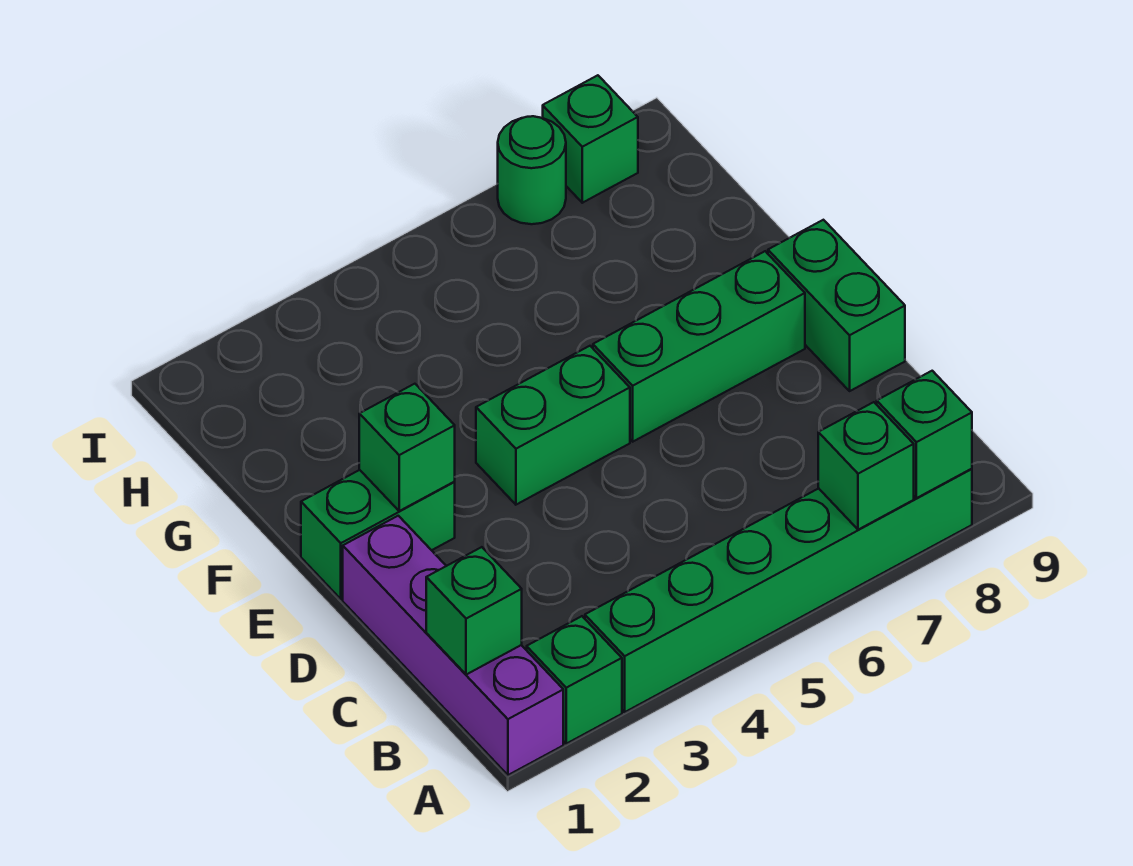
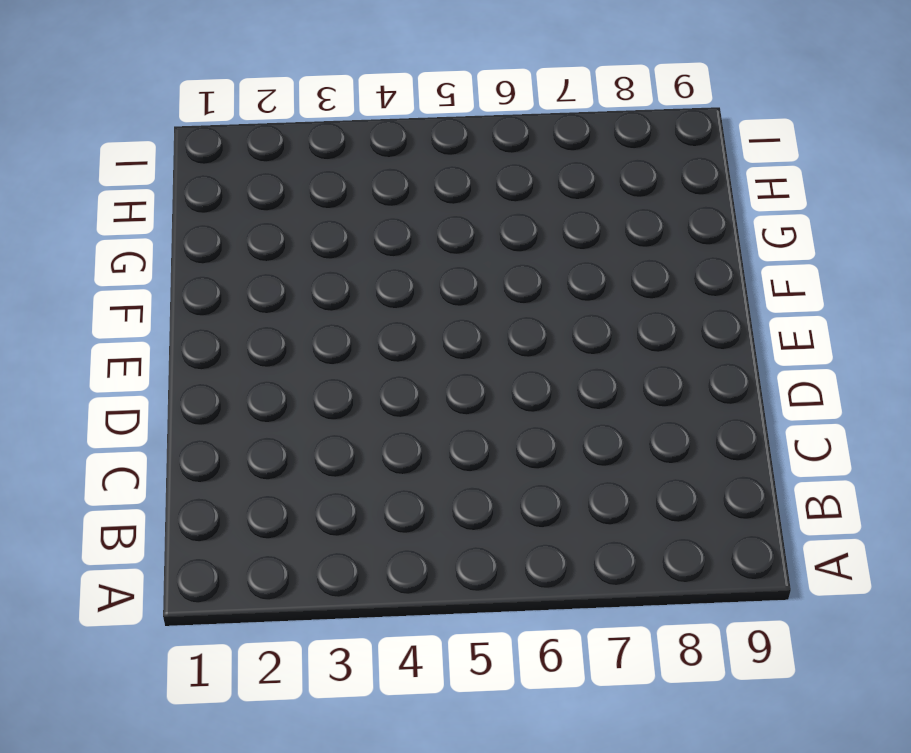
none -> purple 1x4 brick [343,516,563,775]
none -> green 1x1 brick [527,616,622,744]
none -> green 1x6 brick [585,469,972,712]

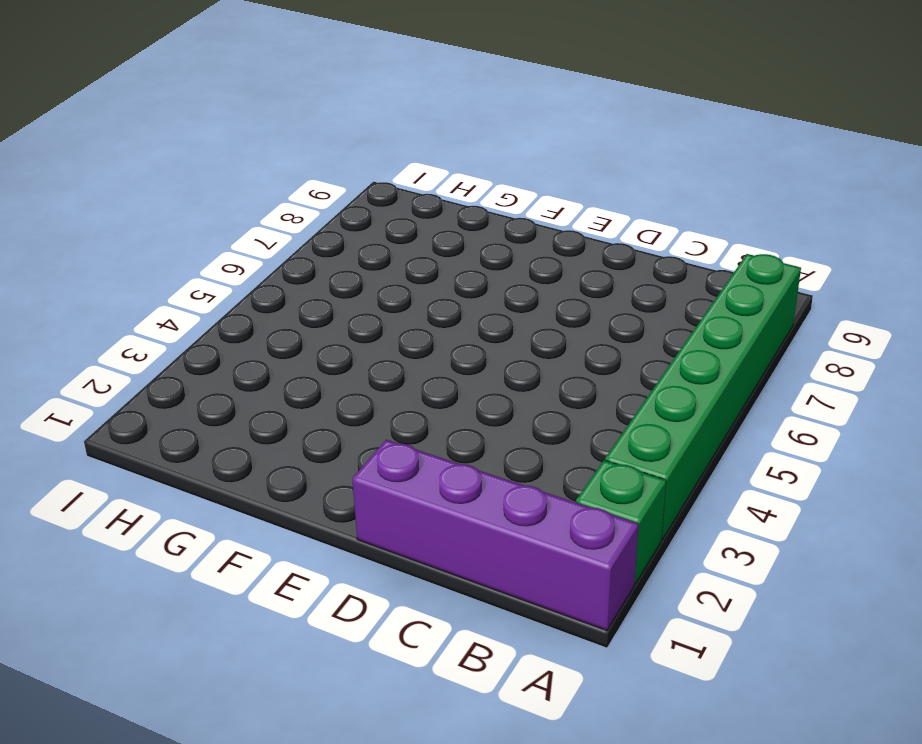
none -> green 1x2 brick [768,220,905,391]
none -> green 1x2 brick [301,470,455,599]
none -> green 1x2 brick [476,346,630,505]

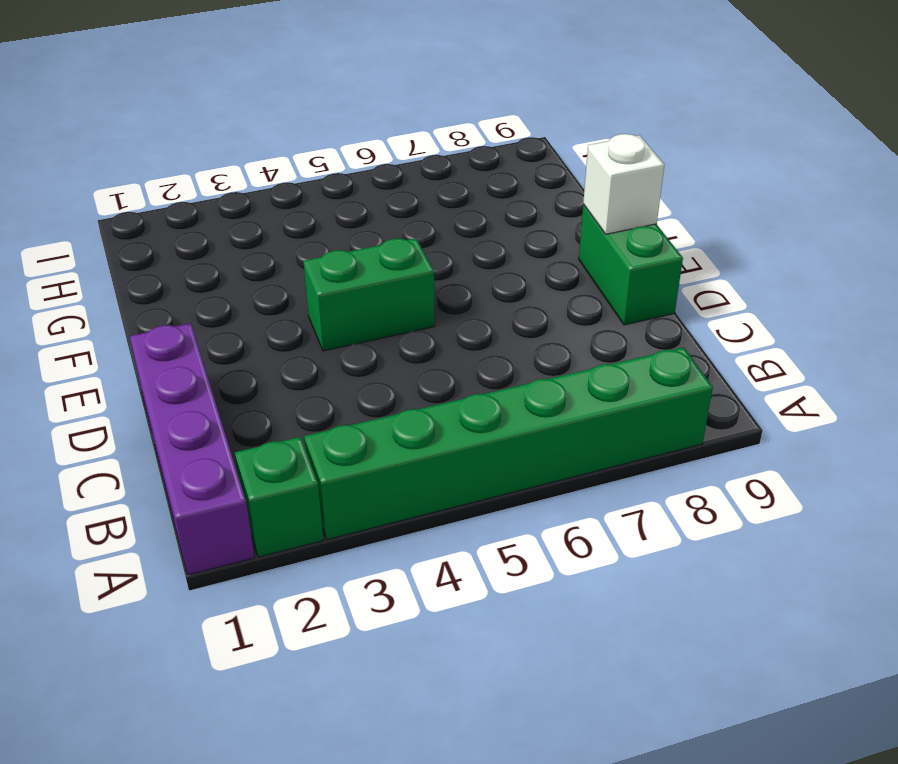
white 1x1 brick [583,134,664,234] -> none
none -> green 1x2 brick [301,470,455,599]
none -> green 1x3 brick [593,251,805,442]
none -> green 1x1 round brick [498,116,566,224]

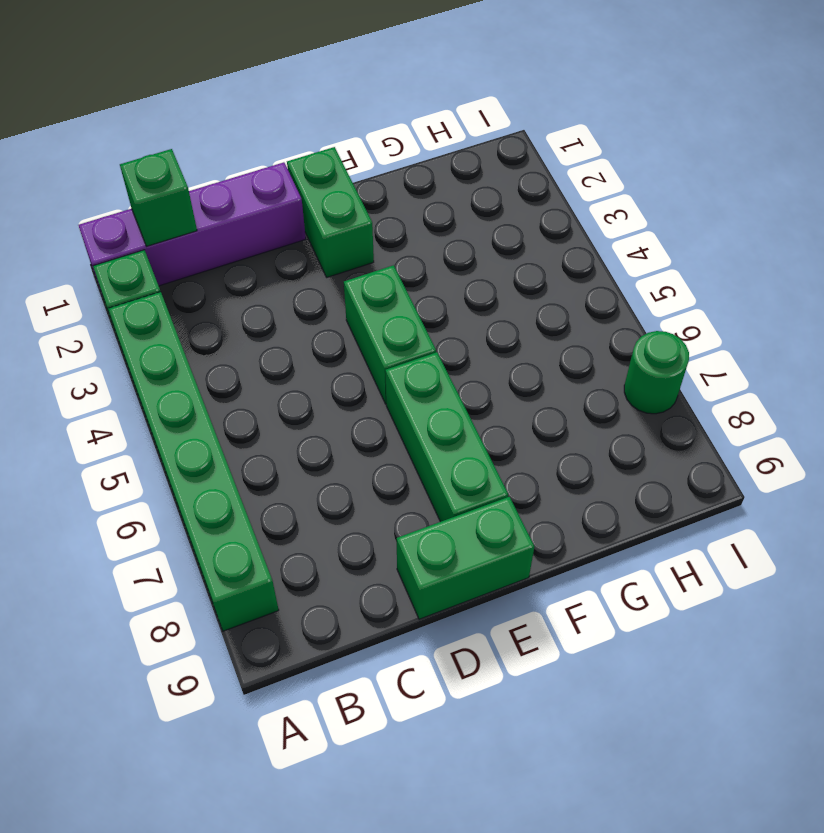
none -> green 1x1 brick [543,75,638,203]
none -> green 1x1 brick [818,402,914,530]
none -> green 1x1 brick [877,371,972,498]

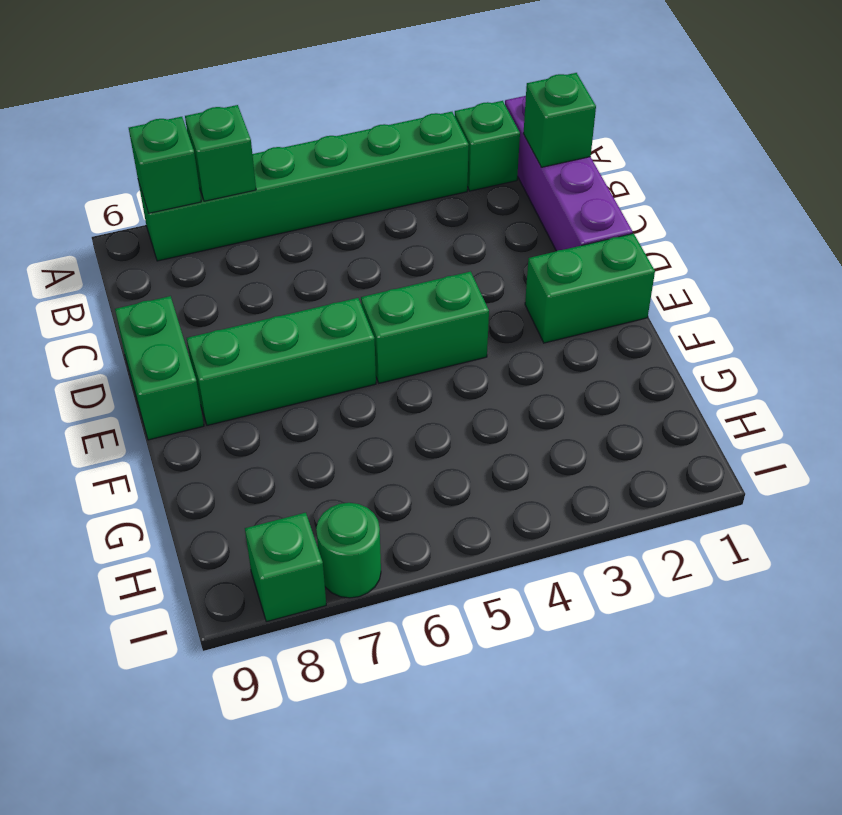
none -> green 1x1 brick [359,384,455,511]

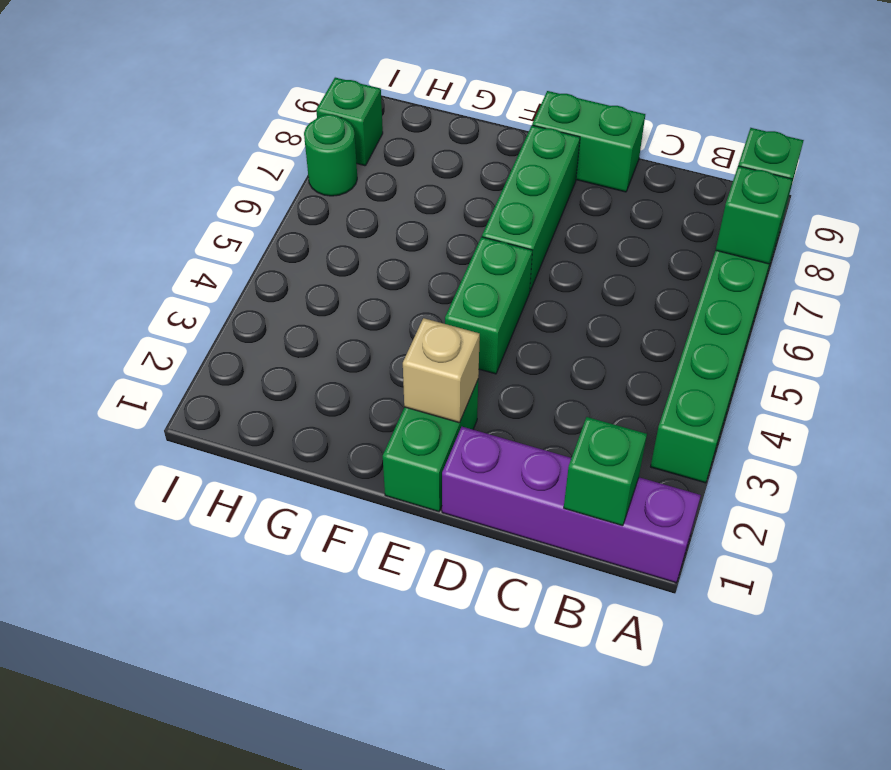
tan 1x1 brick [403,318,480,423] -> green 1x1 brick [359,384,455,511]
none -> green 1x1 brick [527,616,622,744]

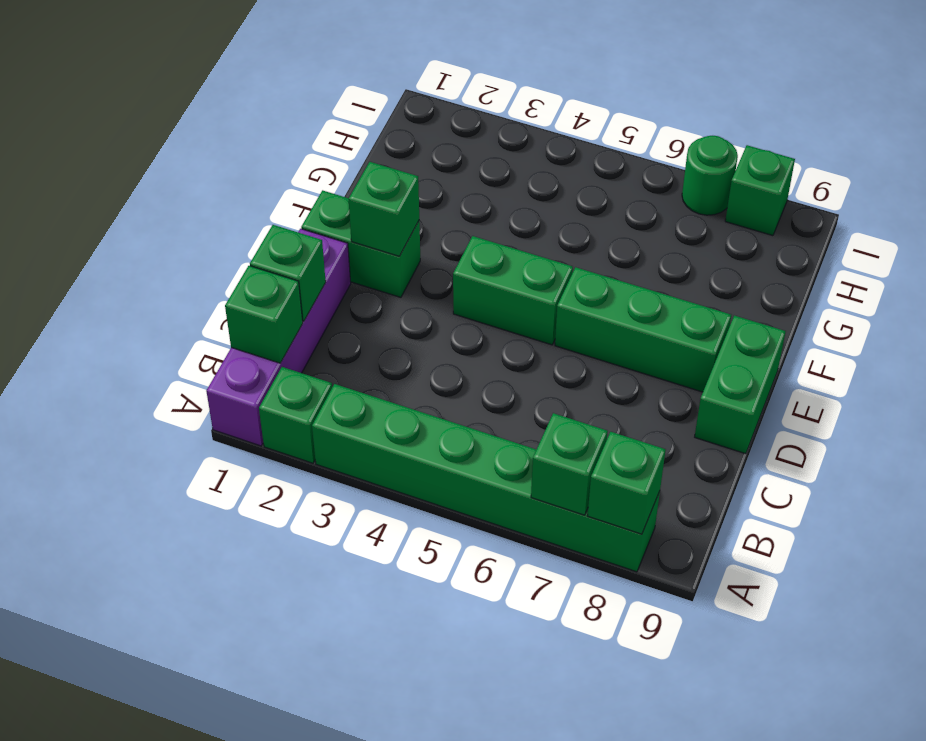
green 1x1 brick [250,225,326,321] -> none

